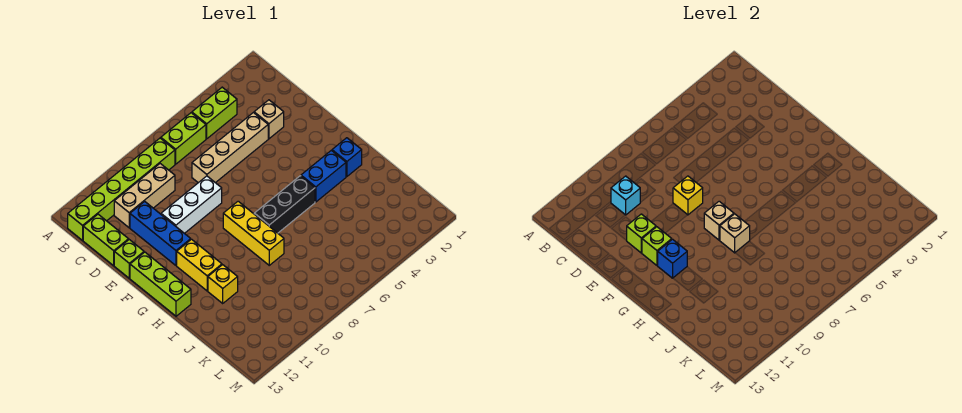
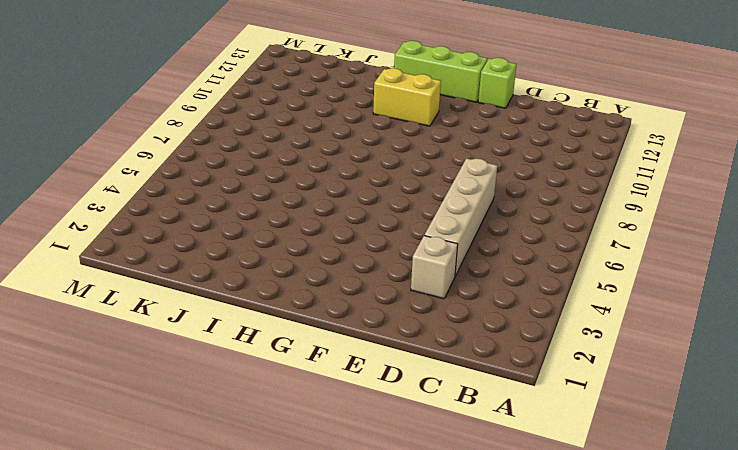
none -> lime 1x2 brick [192,87,237,139]
none -> lime 1x2 brick [161,113,206,164]
none -> lime 1x6 brick [68,138,175,240]

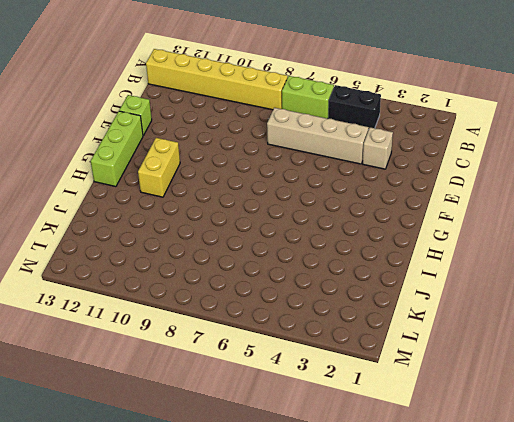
black 1x2 brick [328,85,381,130] -> lime 1x2 brick [192,87,237,139]
yellow 1x6 brick [146,49,288,110] -> lime 1x6 brick [68,138,175,240]
none -> tan 1x3 brick [114,164,175,228]
none -> lime 1x2 brick [83,214,129,266]
none -> blue 1x3 brick [130,201,191,265]

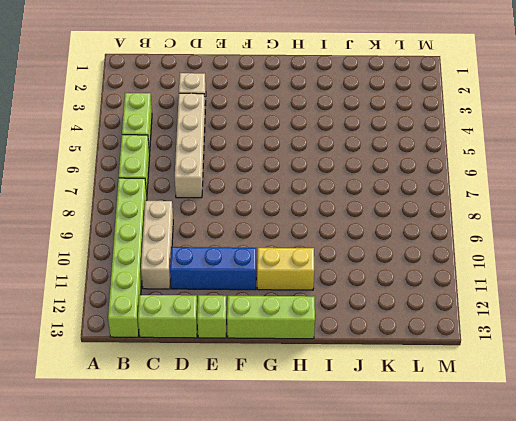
none -> white 1x3 brick [161,176,222,233]
none -> yellow 1x3 brick [223,201,284,265]
none -> blue 1x1 brick [332,138,362,177]

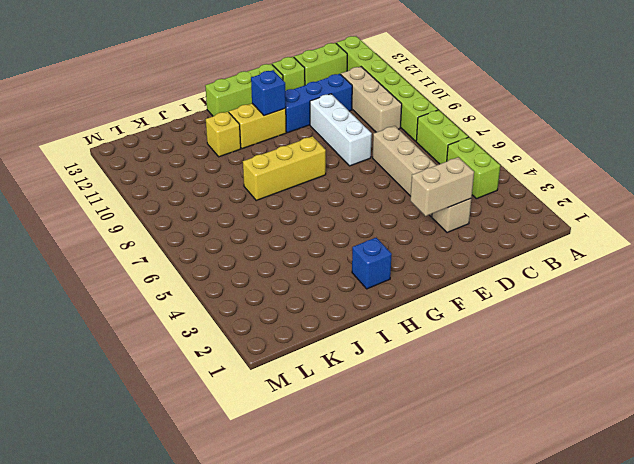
tan 1x2 brick [410,157,474,216] -> none
none -> blue 1x2 brick [301,150,346,202]
none -> black 1x3 brick [254,176,315,233]
none -> cyan 1x1 brick [611,176,640,215]

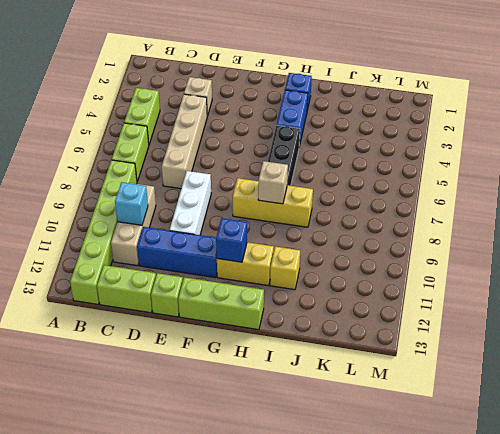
none -> yellow 1x1 brick [673,176,703,215]
none -> lime 1x1 brick [627,214,656,253]
none -> lime 1x1 brick [642,227,672,265]

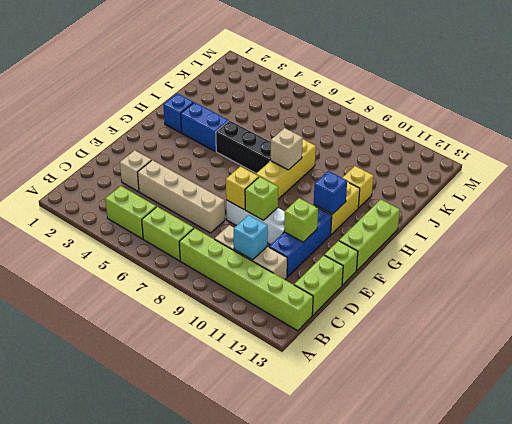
lime 1x1 brick [245,177,278,220] -> lime 1x1 brick moved to [642,227,672,265]
none -> tan 1x1 brick [704,201,734,240]

